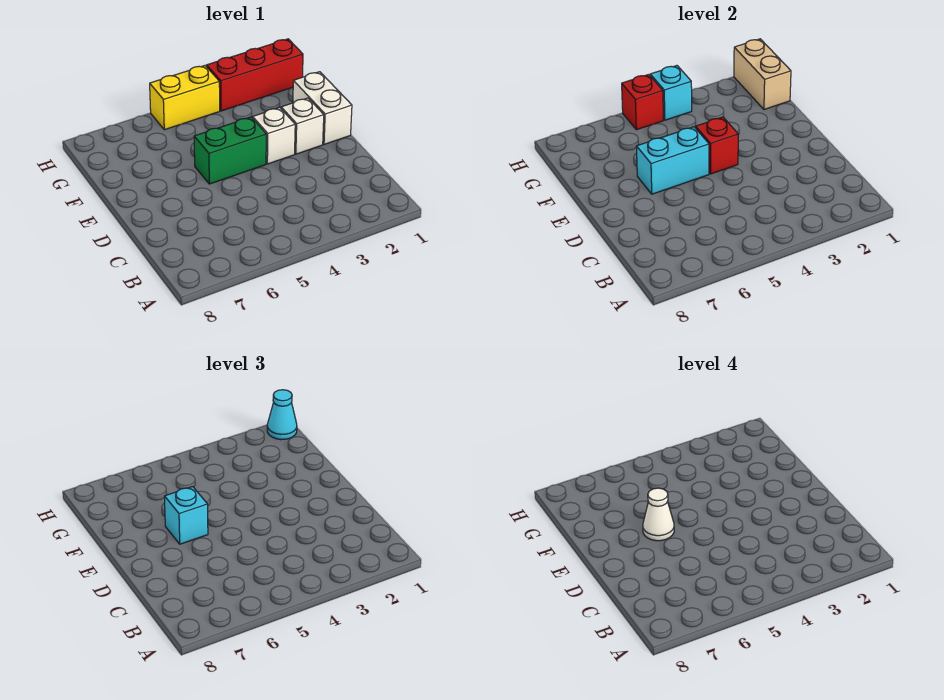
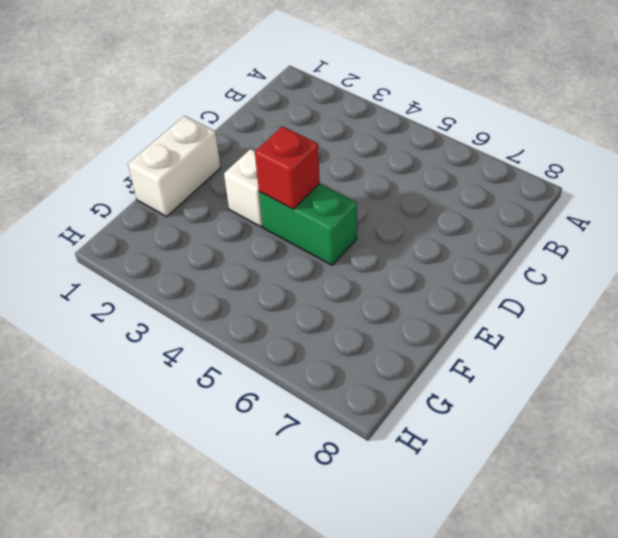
none -> white 1x1 brick [281,98,324,154]
none -> red 1x3 brick [207,39,303,111]
none -> yellow 1x2 brick [150,66,220,130]

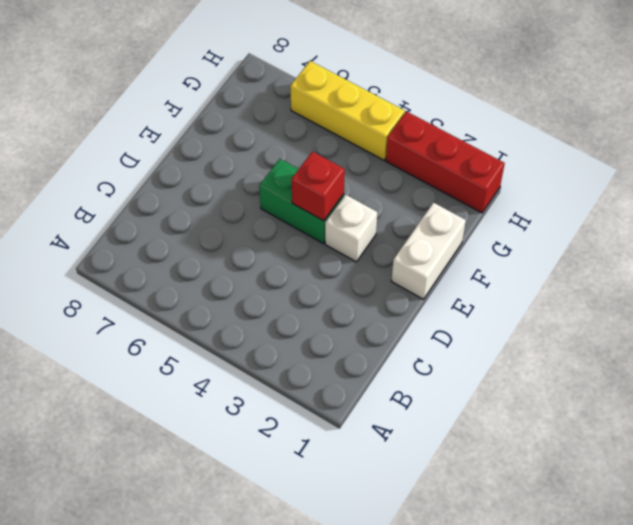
yellow 1x3 brick [290,61,405,160] -> yellow 1x2 brick [150,66,220,130]
none -> white 1x1 brick [281,98,324,154]
none -> cyan 1x2 brick [636,127,709,194]
none -> tan 1x2 brick [734,39,791,110]

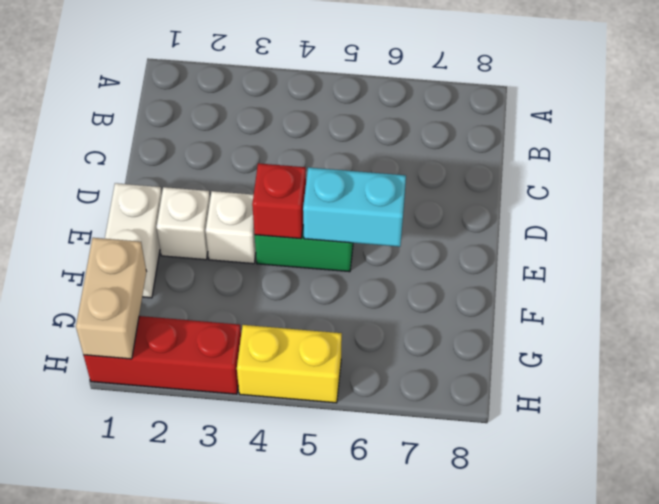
none -> cyan 1x1 brick [650,66,692,120]
none -> red 1x1 brick [622,75,663,130]
none -> cyan 1x1 brick [164,487,208,544]

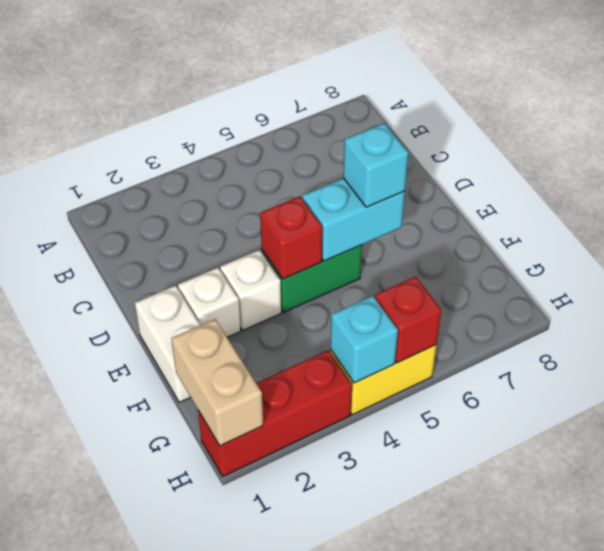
none -> cyan 1x1 cone [267,390,297,440]
none -> white 1x1 cone [643,488,674,541]

